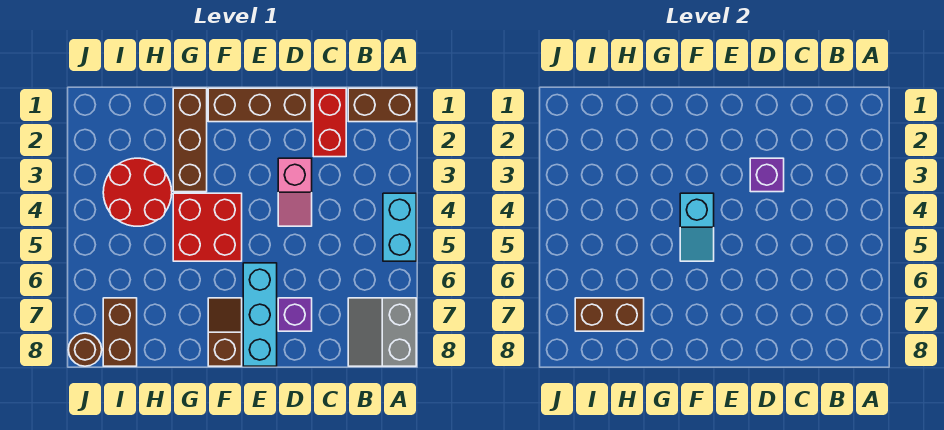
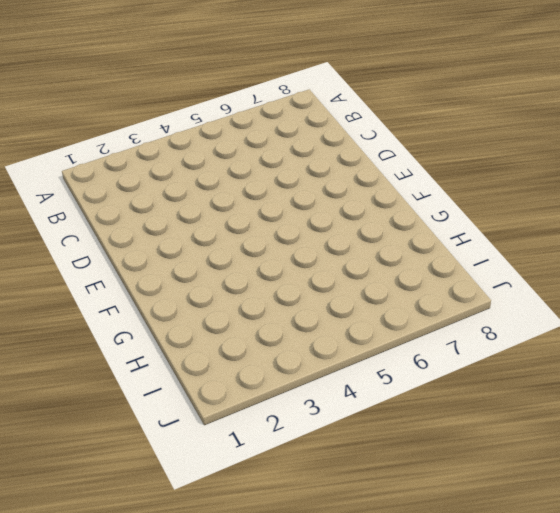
none -> brown 1x2 brick [348,88,416,122]
none -> cyan 1x2 brick [383,193,416,261]
none -> grey 2x2 slope [348,298,416,366]

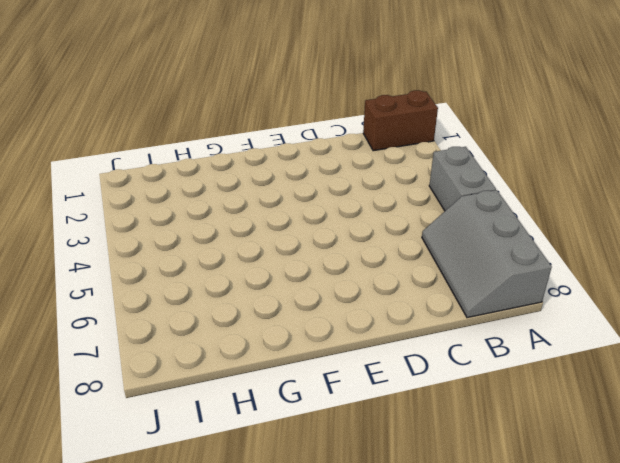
grey 1x2 brick [429,147,496,211] -> cyan 1x2 brick [383,193,416,261]
grey 2x3 slope [422,190,552,318] -> grey 2x2 slope [348,298,416,366]
none -> red 1x2 brick [313,88,346,157]
none -> brown 1x3 brick [208,88,312,122]
none -> pink 1x2 slope [278,158,312,226]

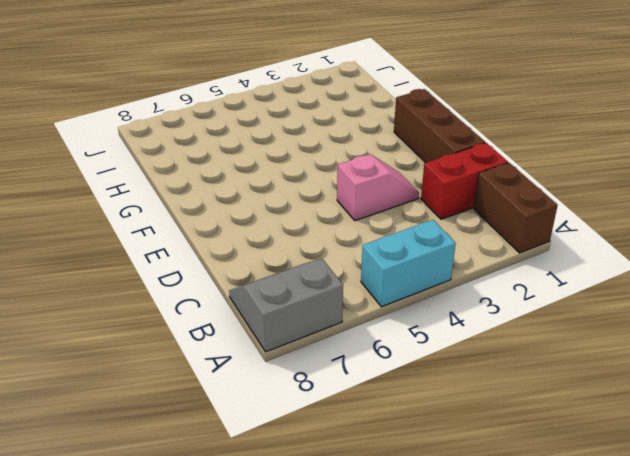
pink 1x2 slope [337,154,419,221] -> pink 1x2 slope turned to [278,158,312,226]
none -> purple 1x1 brick [278,298,312,331]
none -> cyan 1x3 brick [243,263,277,366]
none -> red 2x2 brick [173,193,242,261]

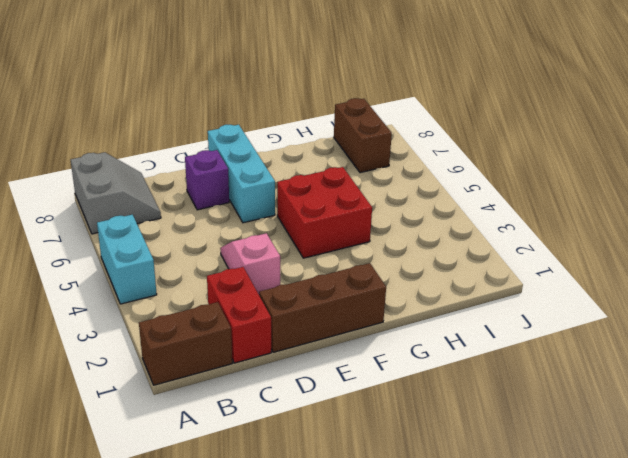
none -> brown 1x2 slope [208,298,242,366]
none -> brown 1x3 brick [173,88,207,192]
none -> red 2x2 round brick [103,158,172,226]

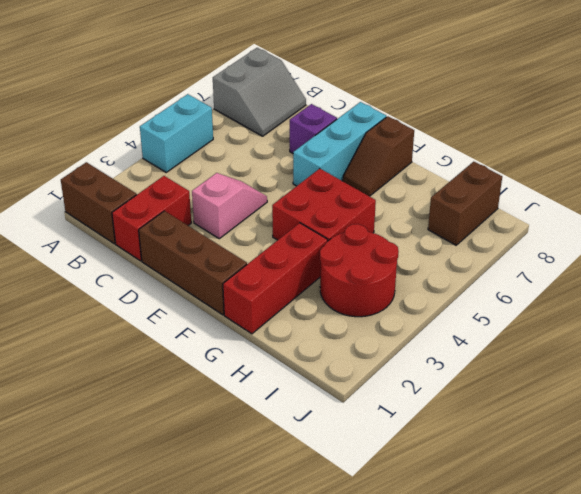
red 1x3 brick [223,223,328,334] -> brown 1x3 brick [173,88,207,192]
none -> brown 1x1 round brick [68,333,102,366]
none -> purple 1x1 brick [750,158,784,192]
none -> cyan 1x2 slope [680,193,714,261]

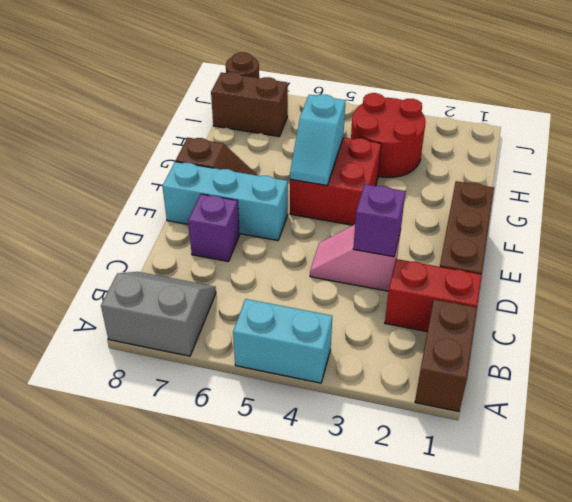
cyan 1x2 slope [290,95,346,185] -> cyan 1x2 slope turned to [680,193,714,261]
none -> brown 1x3 brick [173,88,207,192]
none -> brown 1x2 brick [575,298,644,331]

